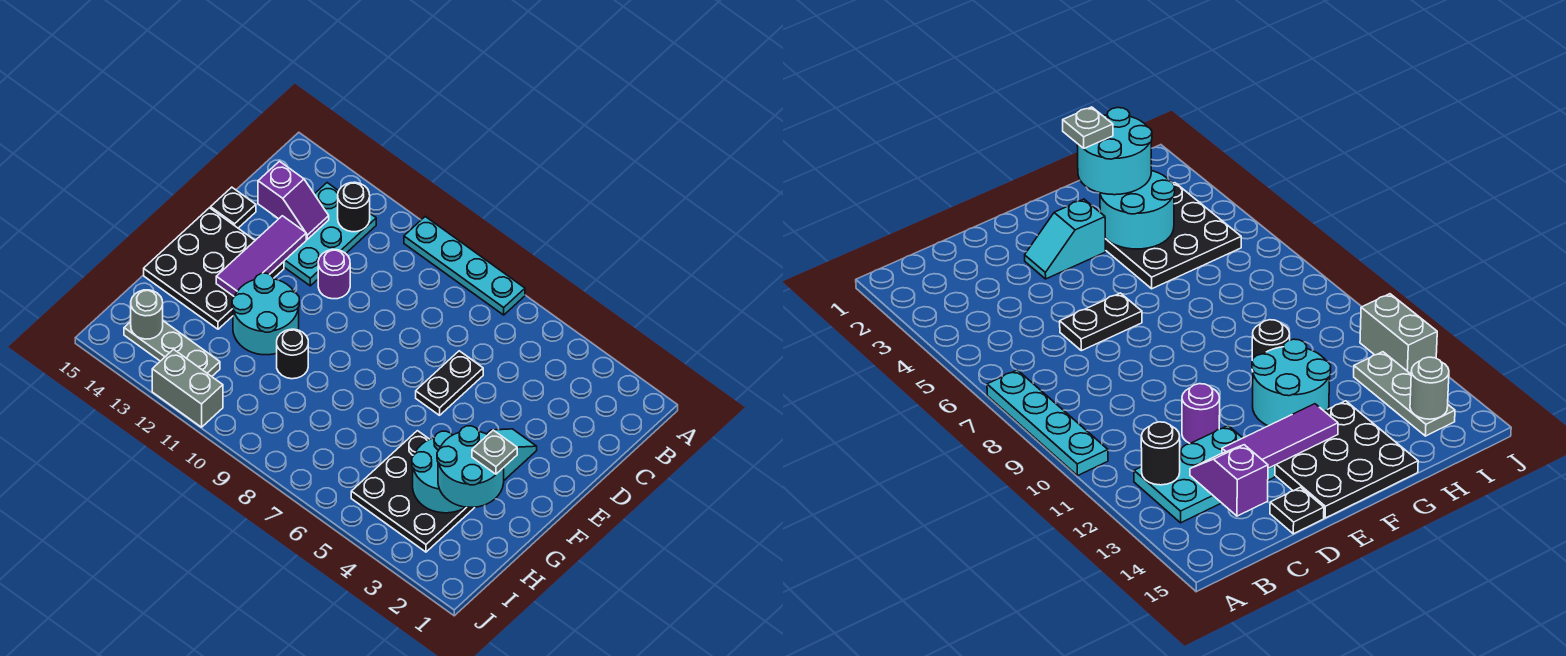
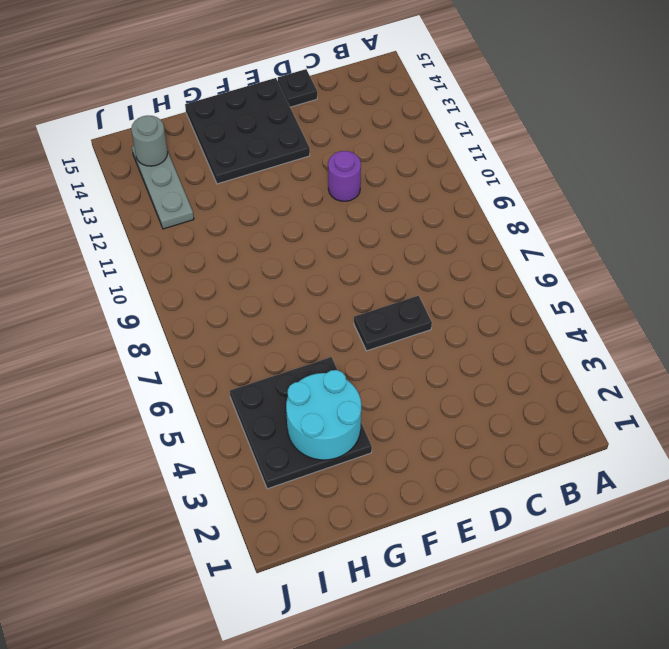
none -> cyan 1x4 plate [404,217,525,315]
none -> cyan 2x3 plate [284,183,376,286]
none -> cyan 1x2 slope [487,429,537,480]

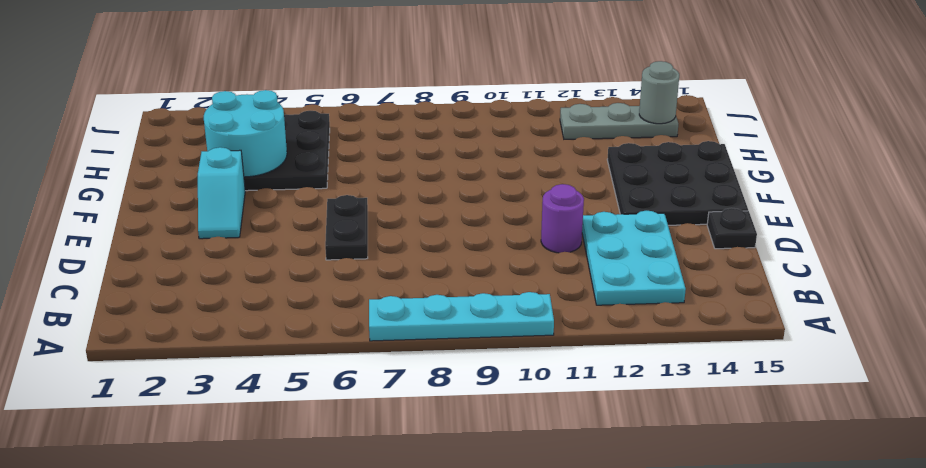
none -> cyan 2x2 round brick [232,273,299,355]
none -> black 1x1 round brick [277,329,308,379]
none -> grey 1x2 brick [152,349,223,427]

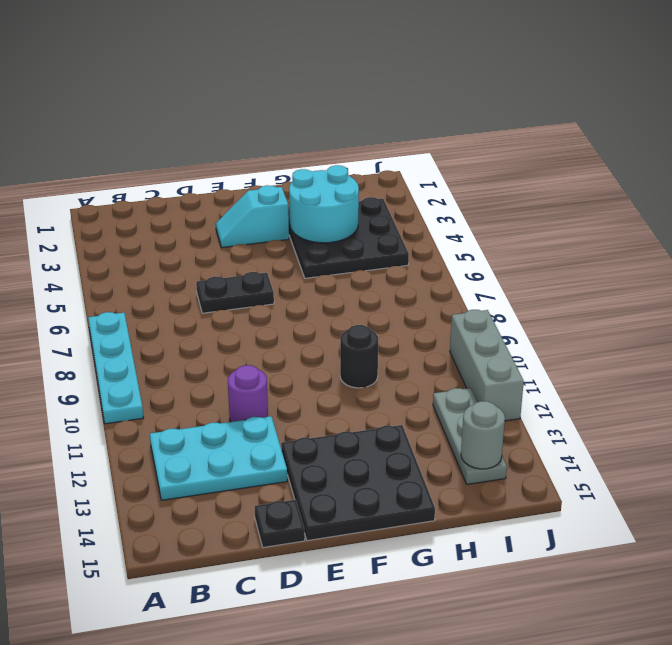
grey 1x3 brick [450,310,524,421] -> grey 1x2 brick [152,349,223,427]
none -> cyan 2x2 round brick [232,273,299,355]
none -> black 1x1 round brick [338,182,370,232]
none -> purple 1x2 slope [258,161,329,239]

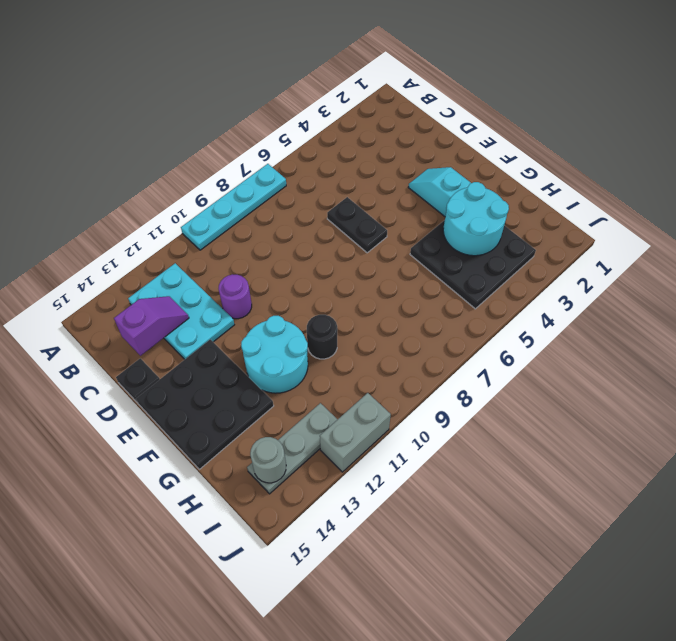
none -> black 1x1 round brick [338,182,370,232]
none -> purple 1x3 tile [216,216,306,296]
none -> cyan 2x2 round brick [437,426,504,507]

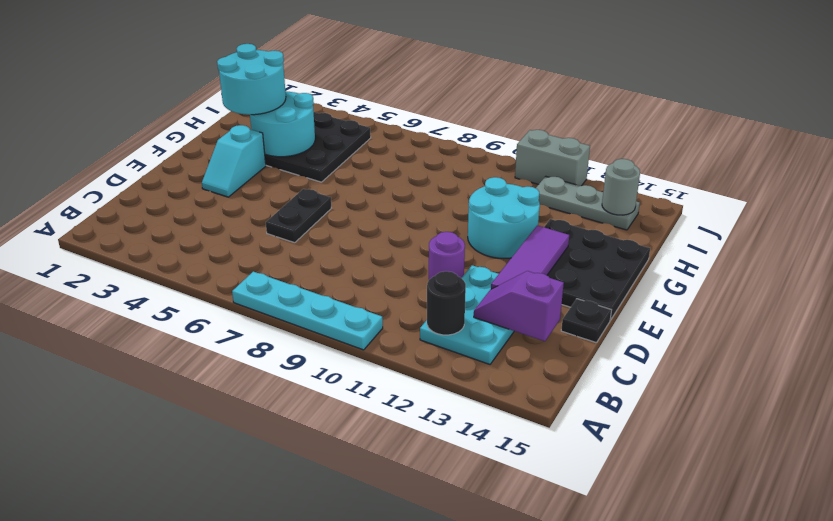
none -> black 1x1 round brick [277,329,308,379]
none -> grey 1x1 plate [472,430,517,474]

